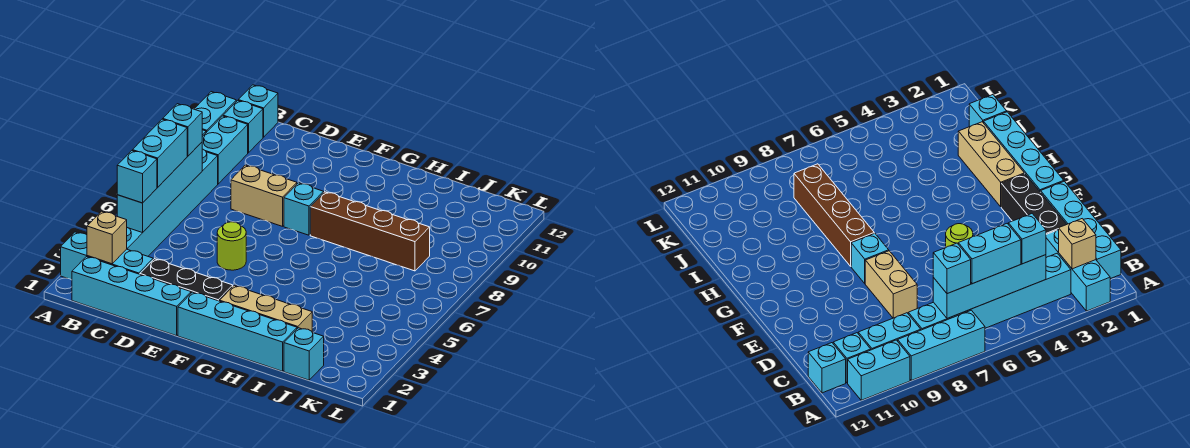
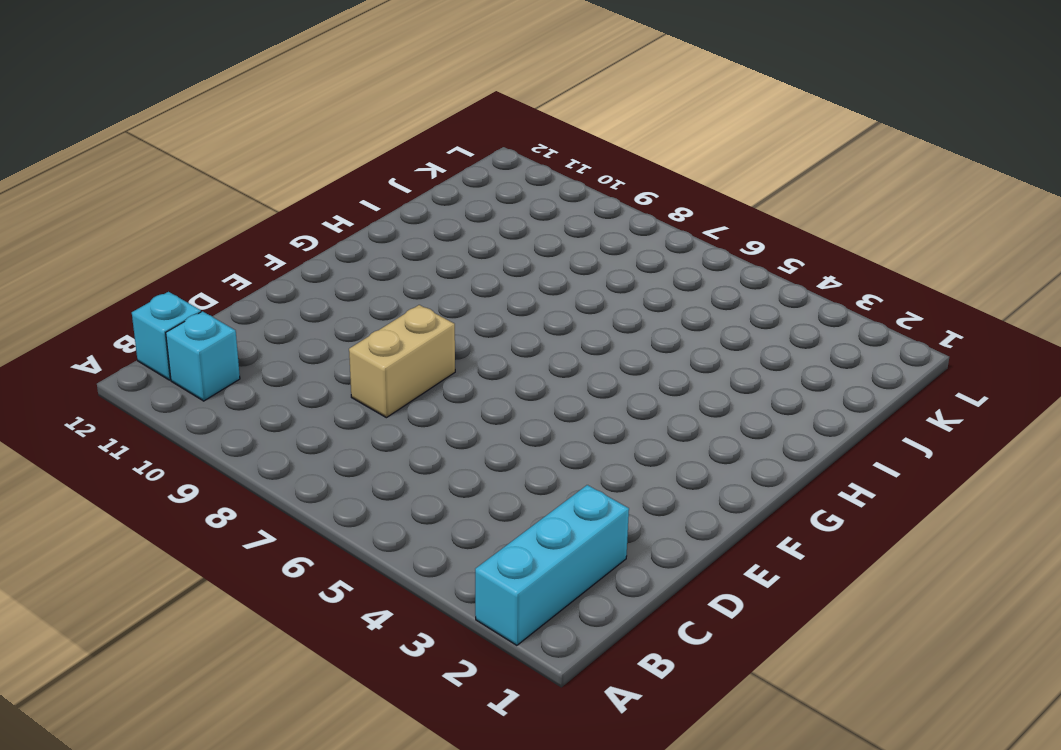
none -> cyan 1x3 brick [898,310,985,380]
none -> cyan 1x2 brick [195,92,236,133]
none -> cyan 1x4 brick [72,257,191,336]

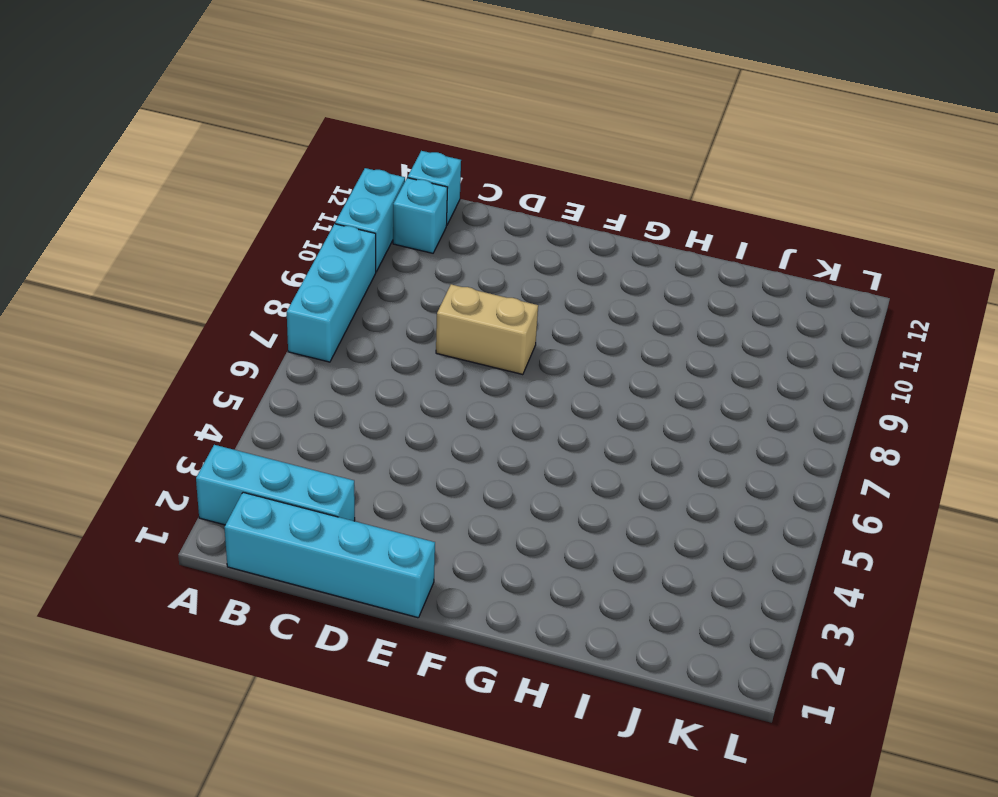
none -> cyan 1x6 brick [127,149,218,256]
none -> cyan 1x2 brick [202,116,248,184]
none -> black 1x3 brick [140,259,233,301]

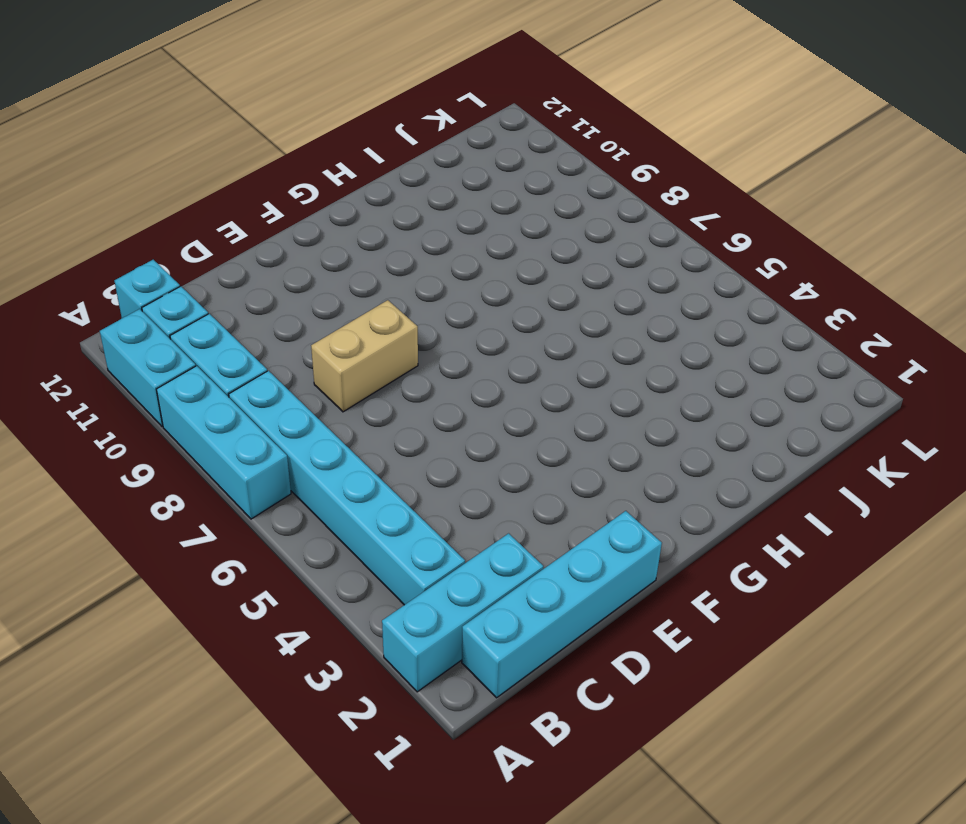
none -> black 1x3 brick [140,259,233,301]
none -> lime 1x1 round brick [217,222,246,270]
none -> cyan 1x4 brick [178,292,297,371]

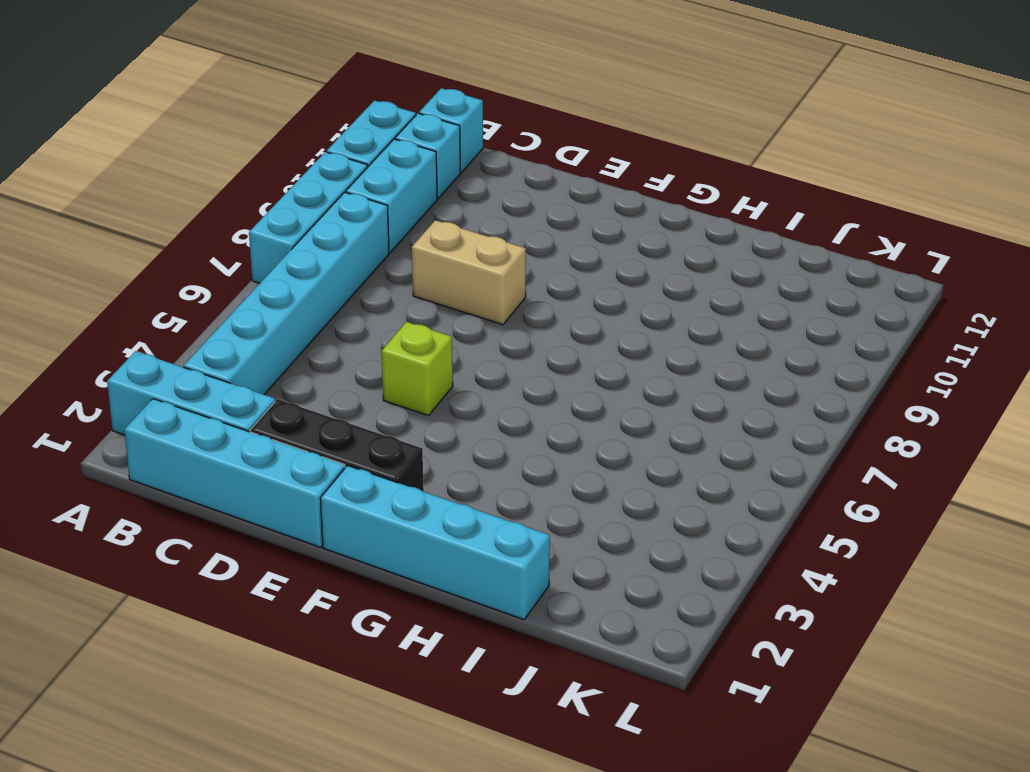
lime 1x1 brick [382,322,453,416] -> lime 1x1 round brick [217,222,246,270]
none -> cyan 1x1 brick [284,183,324,235]
none -> tan 1x3 brick [220,286,312,331]
none -> brown 1x4 brick [310,192,430,271]

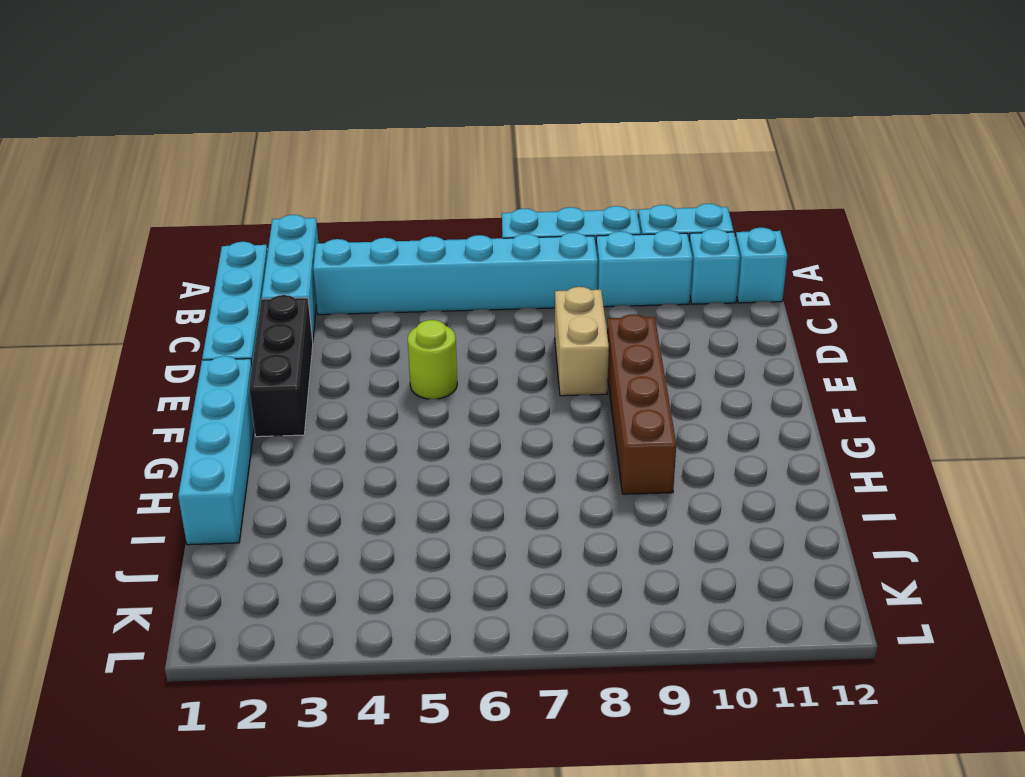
brown 1x4 brick [607,314,676,494] -> brown 1x4 brick moved to [310,192,430,271]
none -> cyan 1x1 brick [284,183,324,235]
none -> tan 1x3 brick [220,286,312,331]
none -> cyan 1x1 brick [284,328,324,380]

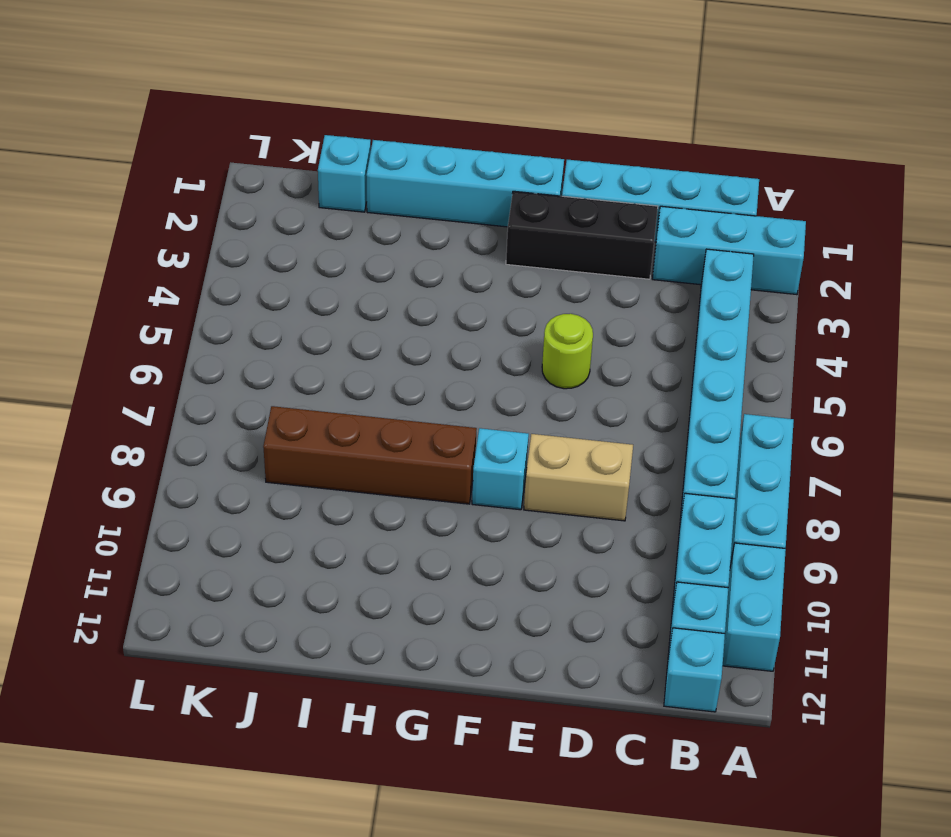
none -> tan 1x3 brick [220,286,312,331]
none -> tan 1x1 brick [87,211,127,264]
none -> cyan 1x4 brick [117,142,202,233]

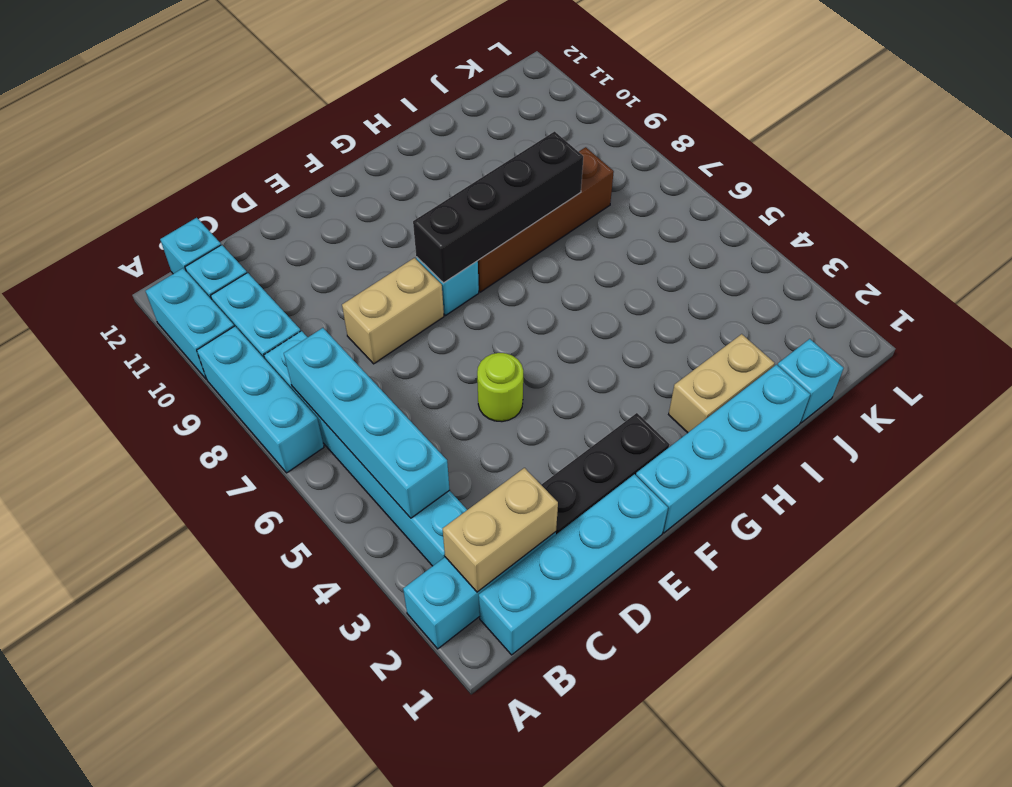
tan 1x2 brick [443,468,558,592] -> tan 1x1 brick [87,211,127,264]
black 1x4 brick [413,131,583,283] -> none
tan 1x2 brick [669,334,775,433] -> tan 1x3 brick [220,286,312,331]
none -> cyan 1x1 brick [117,151,157,203]
none -> cyan 1x2 brick [132,119,187,187]
none -> cyan 1x1 brick [163,104,202,156]

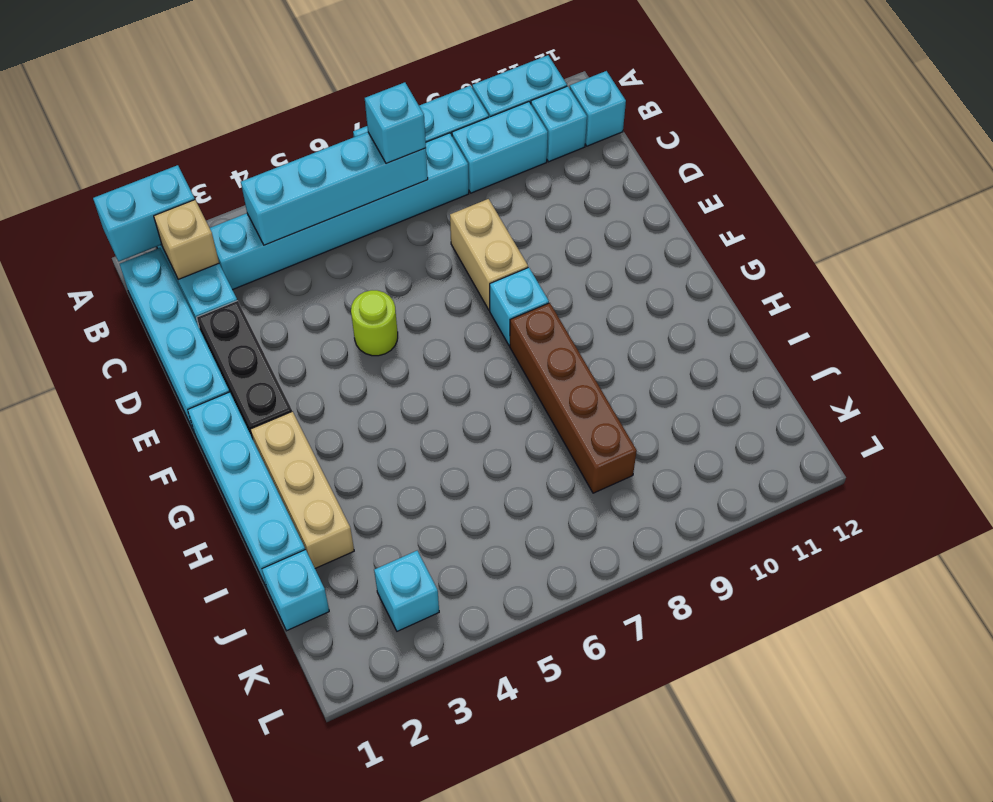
cyan 1x2 brick [93,165,195,261] -> cyan 1x2 brick moved to [132,119,187,187]
cyan 1x1 brick [374,551,439,631] -> cyan 1x1 brick moved to [117,151,157,203]

